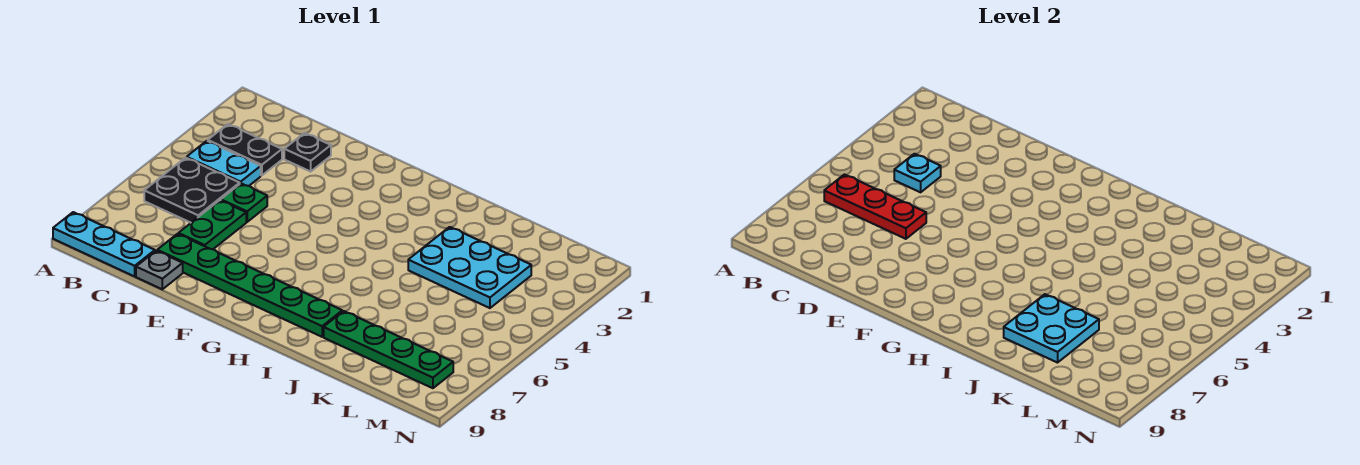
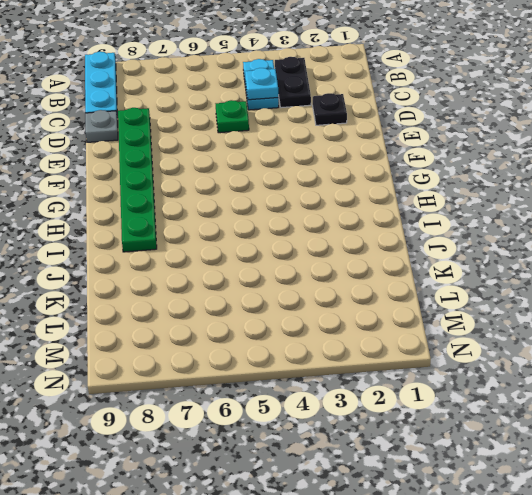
none -> black 2x2 plate [144,158,240,223]
none -> green 1x2 plate [178,200,246,249]
none -> cyan 2x3 plate [408,227,531,308]

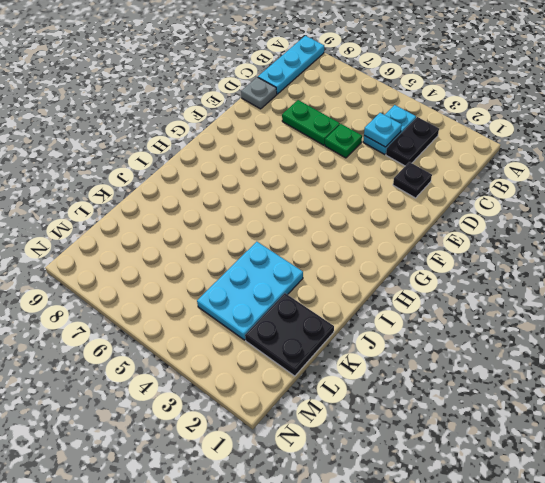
black 2x2 plate [245,293,334,376] -> black 2x2 plate moved to [144,158,240,223]
none -> green 1x6 plate [157,234,342,337]
none -> green 1x4 plate [324,311,453,388]
none -> red 1x3 plate [824,175,926,239]

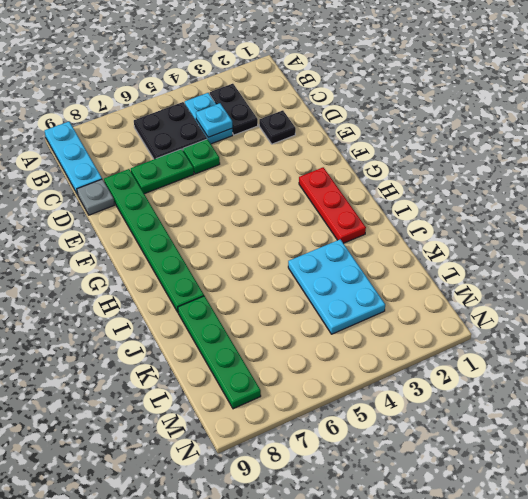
red 1x3 plate [299,167,366,243] -> red 1x3 plate moved to [824,175,926,239]
none -> cyan 2x2 plate [1004,294,1099,363]

